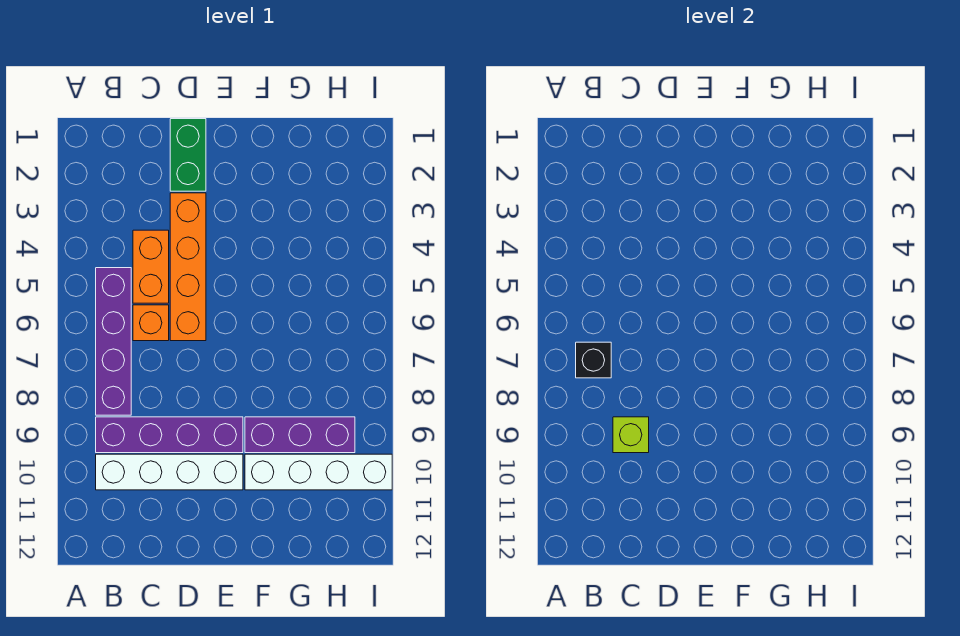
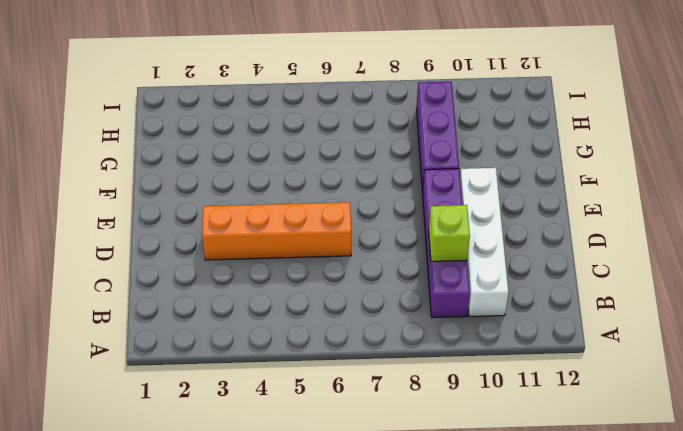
none -> purple 1x4 brick [96,268,131,415]
none -> orange 1x2 brick [133,230,169,303]

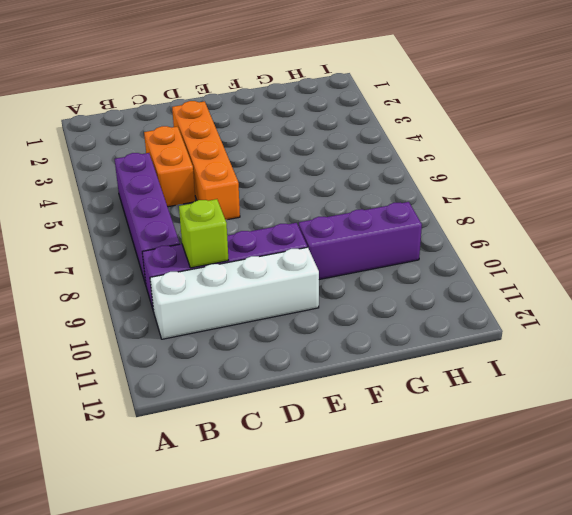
none -> orange 1x1 brick [133,305,169,341]
none -> green 1x2 brick [170,119,206,191]

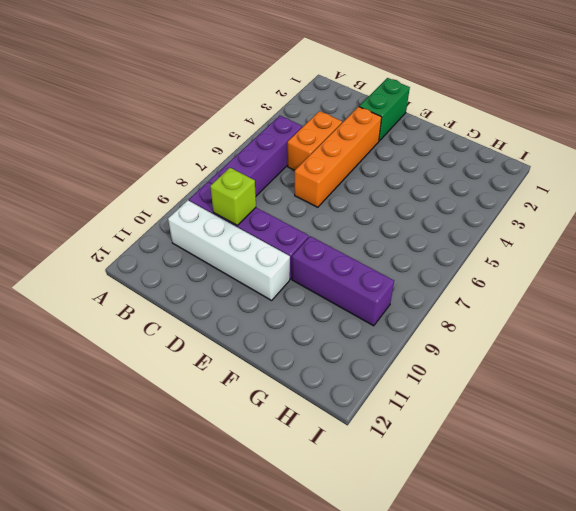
none -> orange 1x1 brick [133,305,169,341]
none -> white 1x4 brick [245,454,392,490]

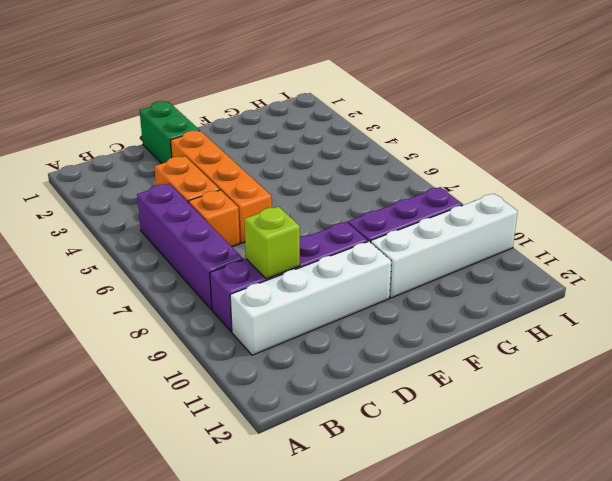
none -> black 1x1 brick [576,342,611,378]

